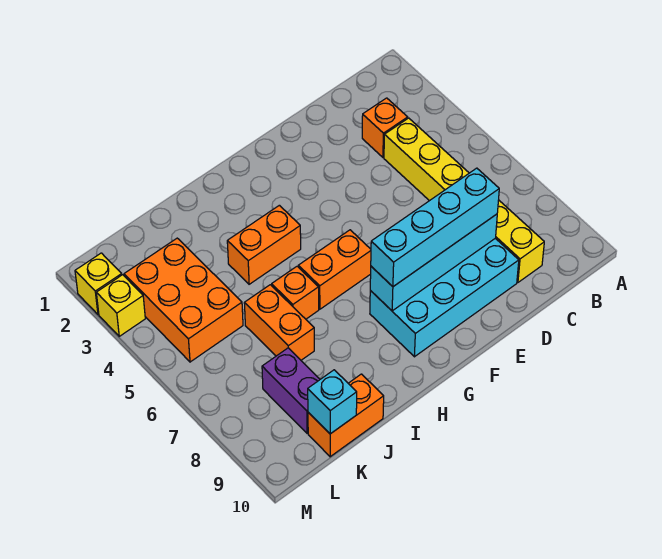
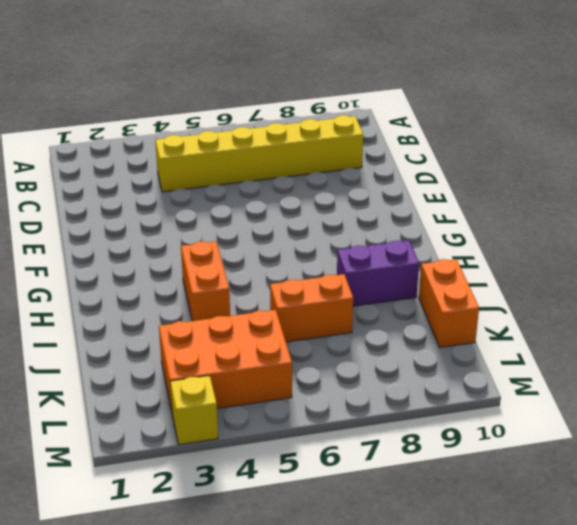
purple 1x2 brick [337,241,419,306] -> purple 1x2 brick moved to [262,348,320,433]
none -> orange 1x1 brick [362,98,408,157]
none -> cyan 2x4 brick [370,238,519,357]
none -> orange 1x2 brick [298,230,371,309]

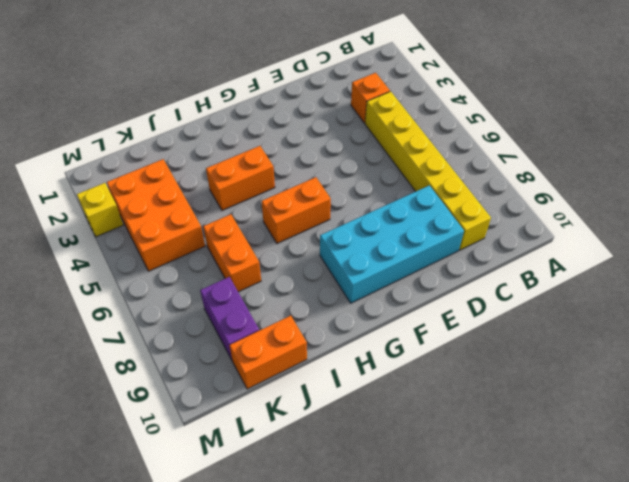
none -> orange 1x1 brick [272,266,319,319]
none -> yellow 1x1 brick [75,253,122,314]
none -> cyan 1x4 brick [370,214,497,311]

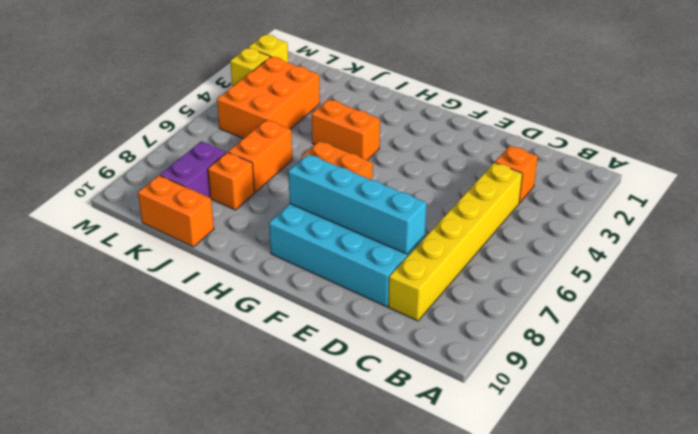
orange 1x1 brick [208,152,254,210] -> orange 1x1 brick moved to [272,266,319,319]
none -> cyan 1x1 brick [308,370,357,434]
none -> cyan 1x4 brick [371,168,499,287]

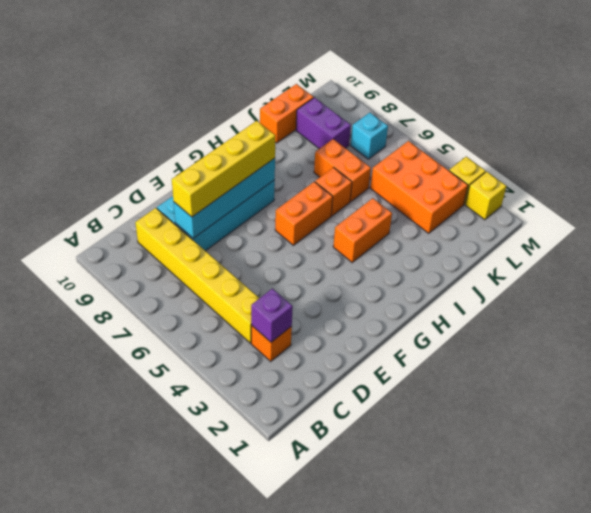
purple 1x1 brick [251,289,293,342] -> none
yellow 1x4 brick [172,121,275,217] -> cyan 1x4 brick [371,168,499,287]
cyan 1x1 brick [351,113,388,159] -> cyan 1x1 brick moved to [308,370,357,434]

